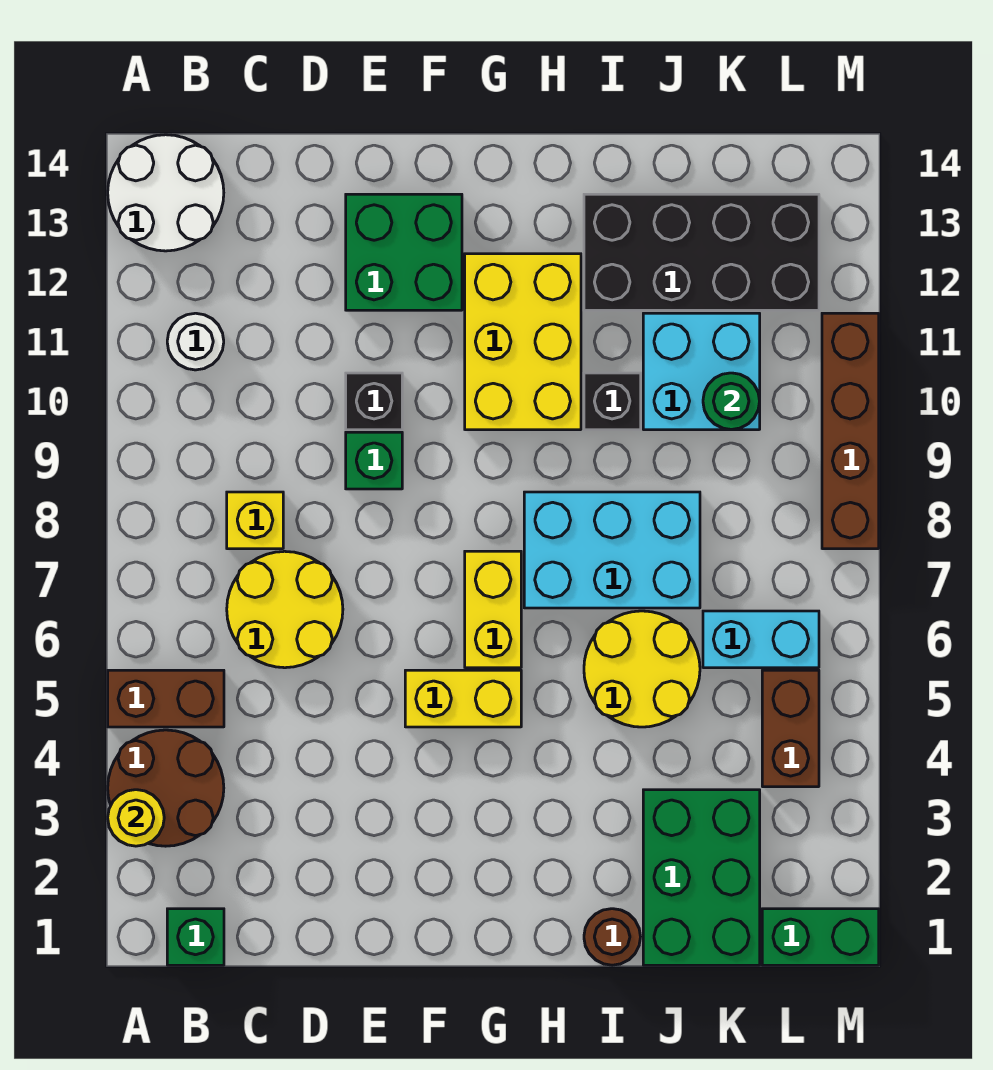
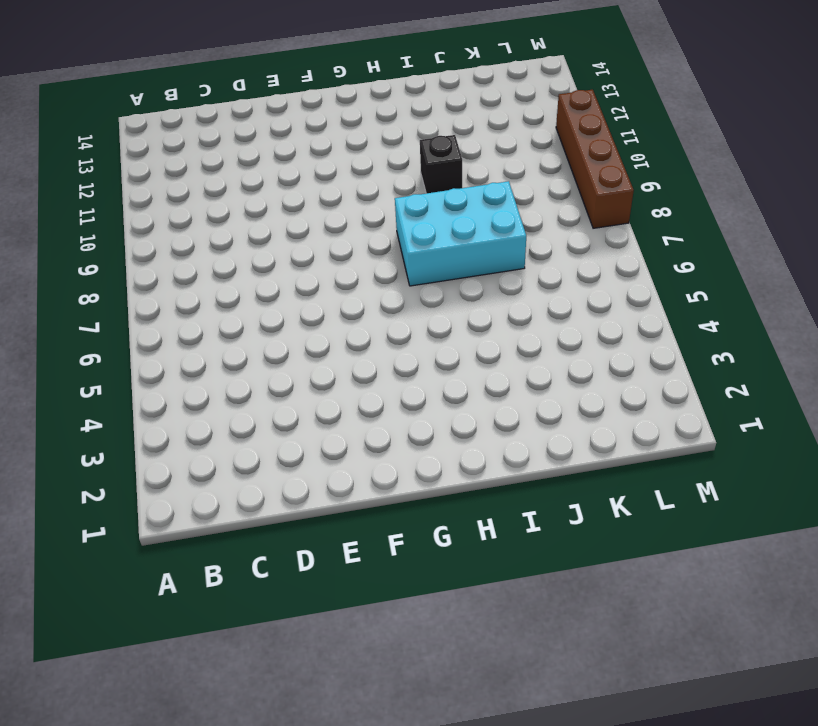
none -> brown 2x2 round brick [108,730,224,846]
none -> brown 1x2 brick [108,670,224,727]
none -> white 2x2 round brick [108,135,224,251]

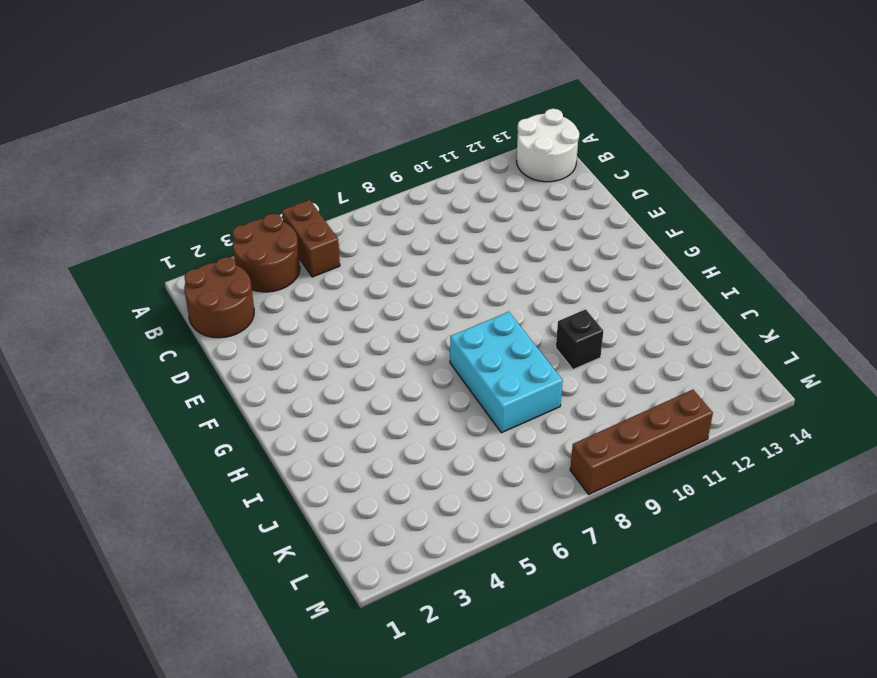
brown 2x2 round brick [184,257,254,338] -> green 1x1 brick [167,909,224,965]
none -> white 1x1 round brick [167,313,224,370]
none -> yellow 2x2 round brick [227,551,343,668]
none -> yellow 1x1 brick [227,492,283,549]

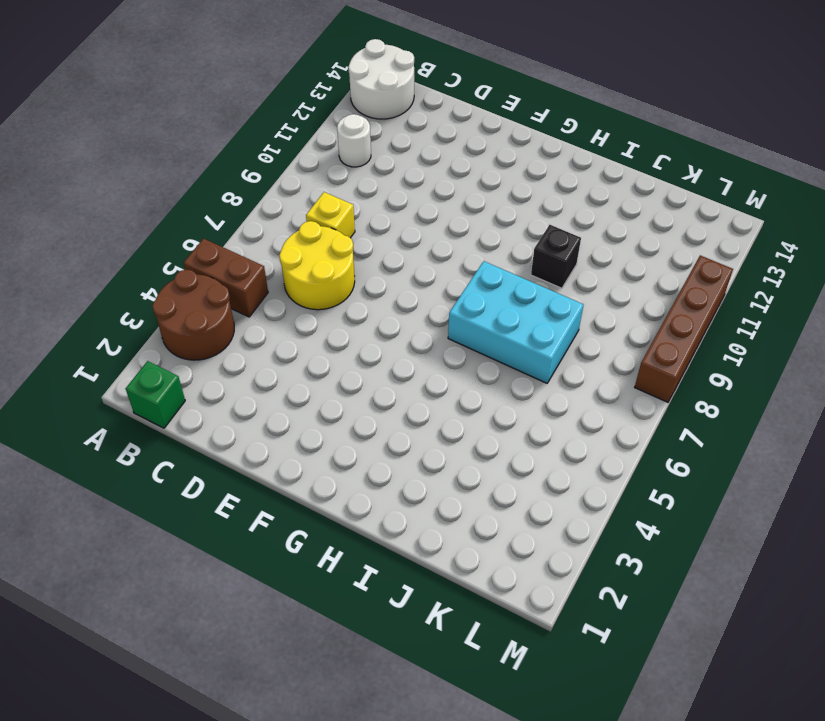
none -> green 1x1 brick [346,432,402,489]
none -> black 1x1 brick [346,373,402,430]
none -> green 2x2 brick [346,194,462,310]

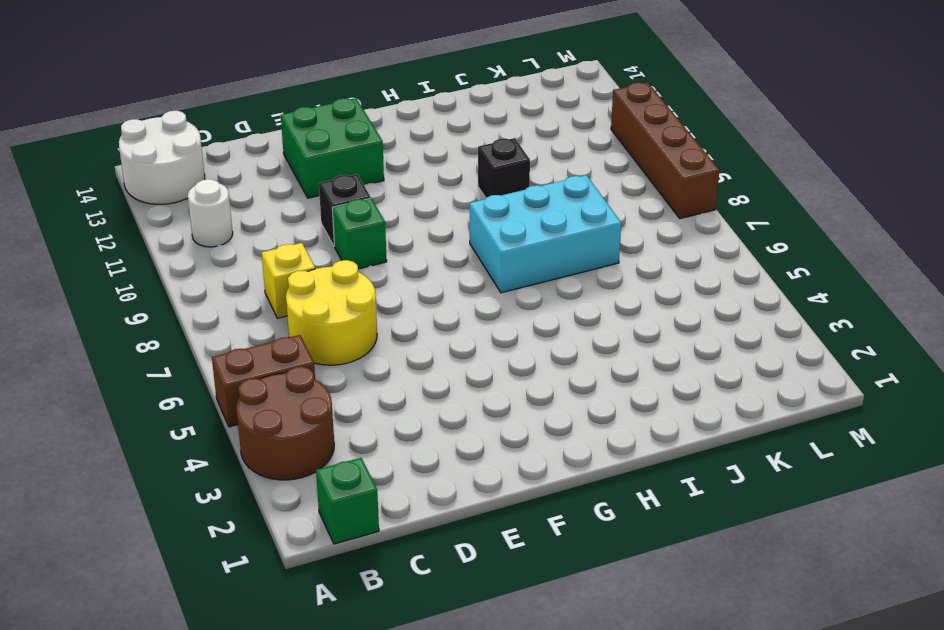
none -> yellow 1x2 brick [405,670,521,727]
none -> yellow 1x2 brick [465,551,521,668]
none -> yellow 2x3 brick [465,254,581,430]

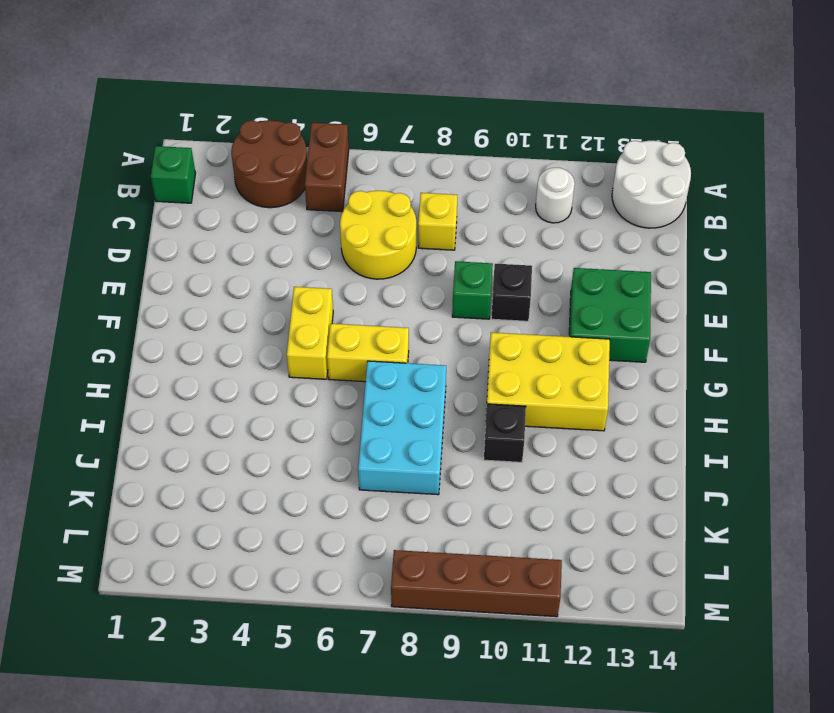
none -> brown 1x1 round brick [584,909,640,965]
none -> yellow 2x2 round brick [584,611,700,727]
none -> black 2x4 brick [584,194,819,310]

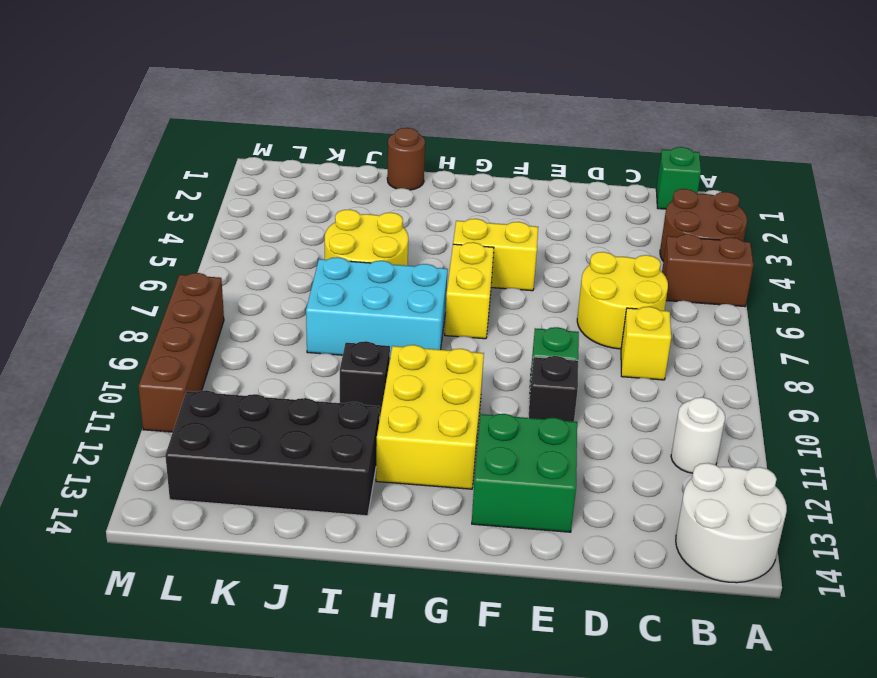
none -> green 2x3 brick [643,790,760,965]
none -> cyan 2x2 brick [643,313,760,430]
none -> cyan 1x2 brick [703,611,819,668]

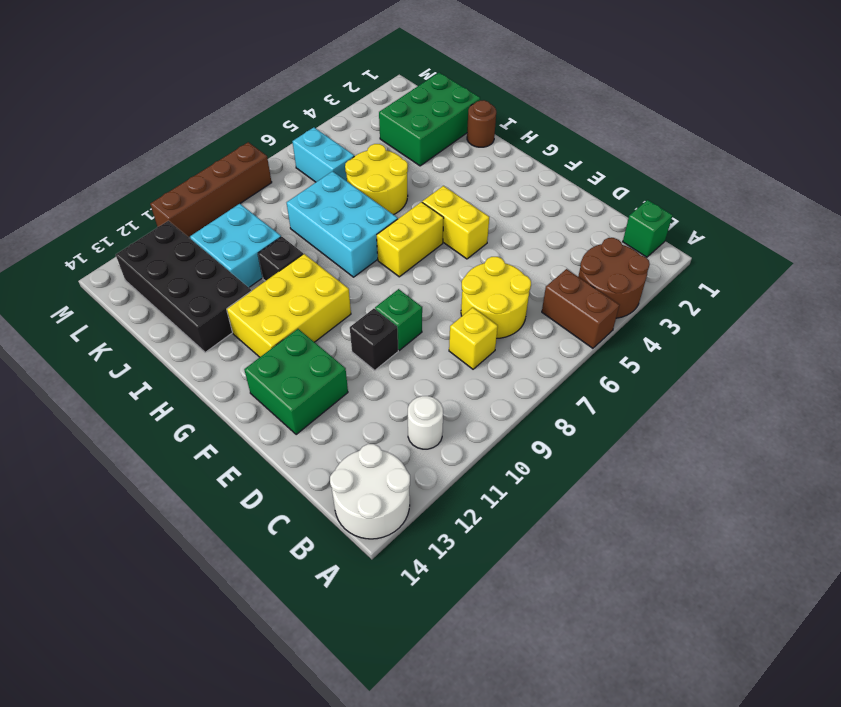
none -> green 1x2 brick [762,909,879,965]
none -> brown 1x2 brick [762,670,819,787]
none -> yellow 1x1 round brick [108,790,164,846]

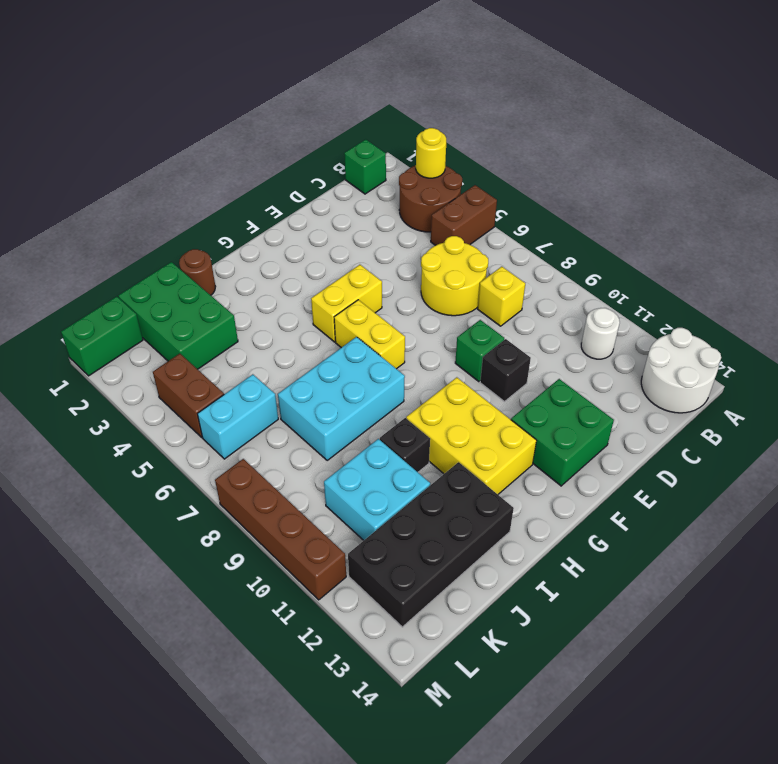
none -> yellow 2x2 round brick [584,611,700,727]
none -> green 1x1 round brick [703,373,760,430]

